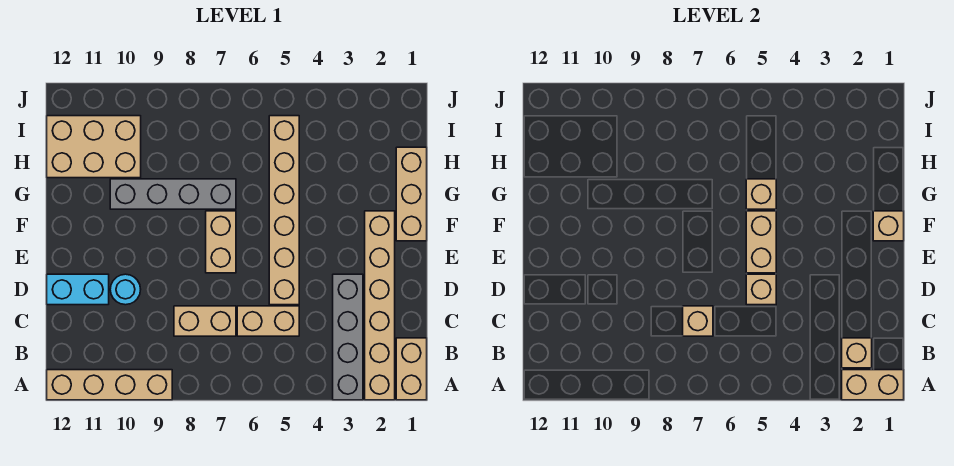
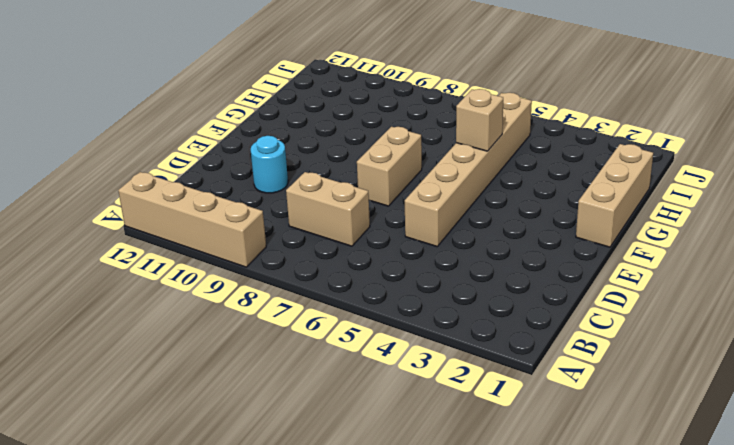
none -> tan 1x2 brick [396,338,427,400]
none -> tan 1x6 brick [365,211,395,400]
none -> grey 1x4 brick [333,274,363,400]

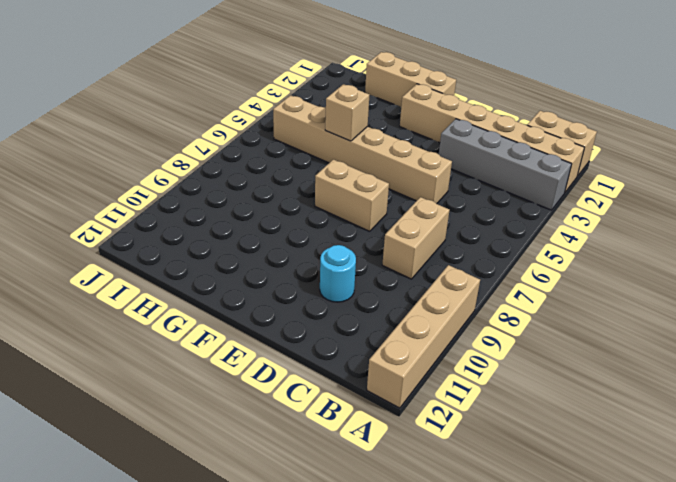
none -> tan 1x2 brick [237,306,299,336]
none -> cyan 1x2 brick [47,274,109,305]
none -> grey 1x4 brick [110,179,236,209]

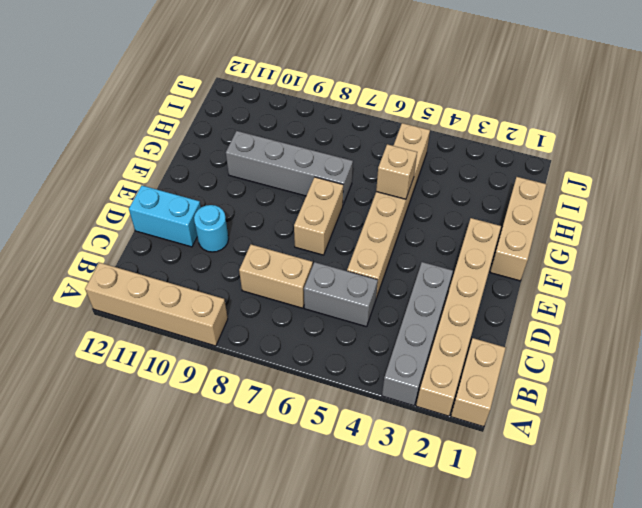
grey 1x2 brick [304,262,378,327] -> tan 1x2 brick [237,306,299,336]
none -> tan 2x3 brick [47,116,141,178]
none -> tan 1x2 brick [842,370,904,400]
none -> tan 1x1 brick [842,338,872,368]

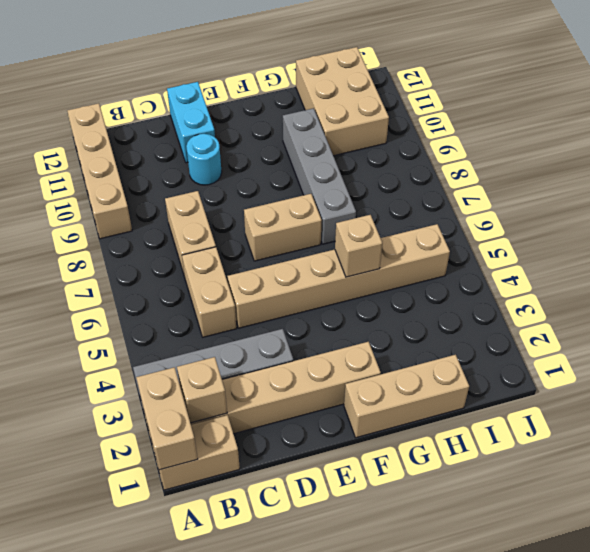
none -> tan 1x1 brick [683,306,713,336]
none -> tan 1x1 brick [746,274,776,305]
none -> tan 1x2 brick [746,211,776,273]

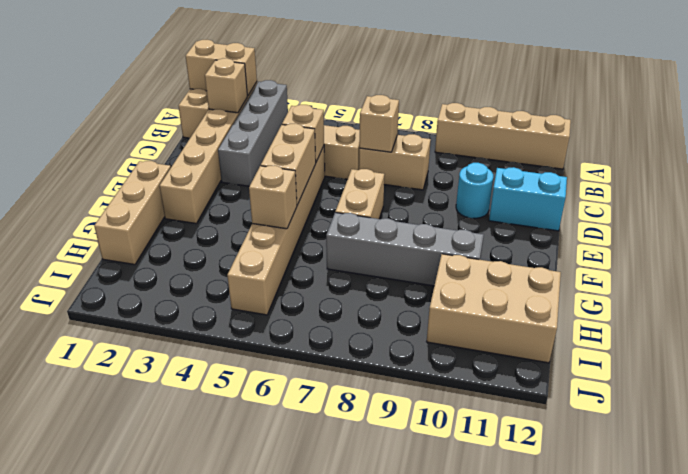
none -> tan 1x1 brick [873,211,904,241]

